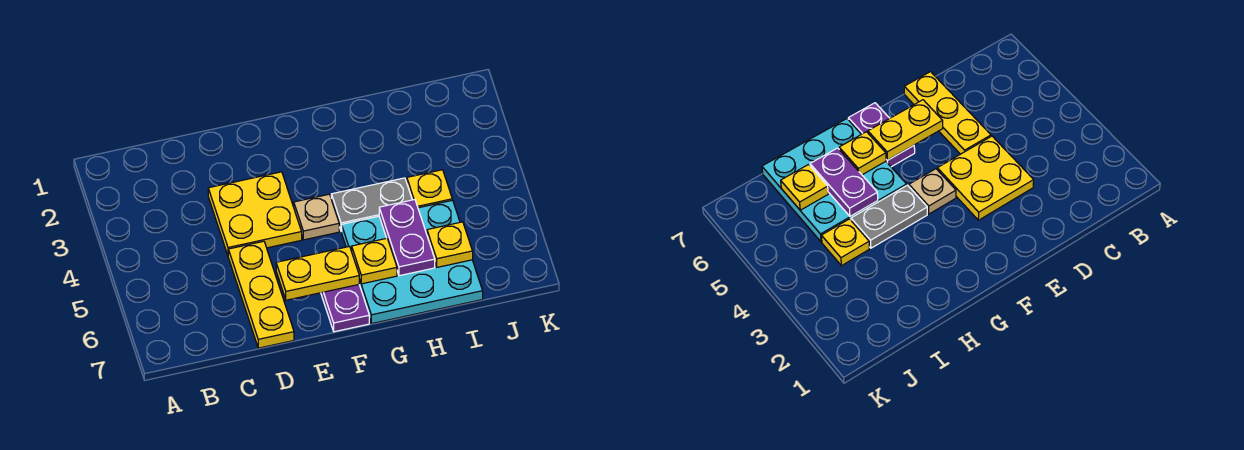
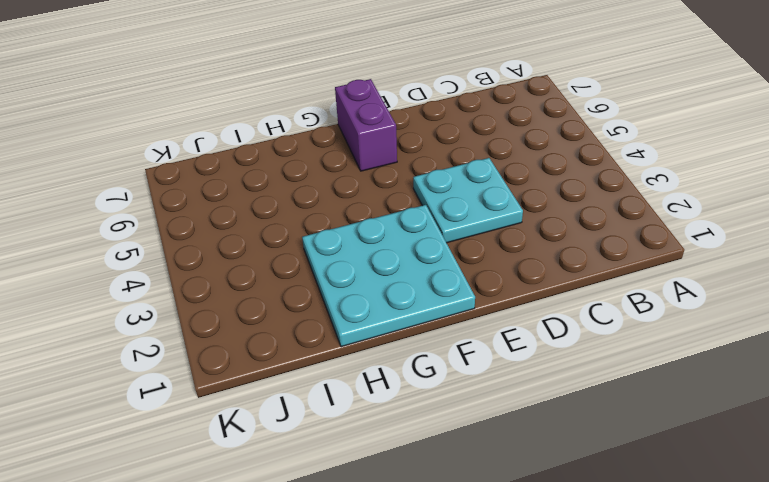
cyan 2x2 plate [413,158,523,243] -> yellow 2x2 plate [208,172,302,255]
cyan 3x3 plate [302,205,475,347] -> cyan 3x3 plate moved to [342,200,483,324]
purple 1x2 brick [335,79,397,171] -> purple 1x2 plate [321,285,369,332]
none -> yellow 1x3 plate [228,241,294,348]
none -> tan 1x1 plate [294,194,339,240]

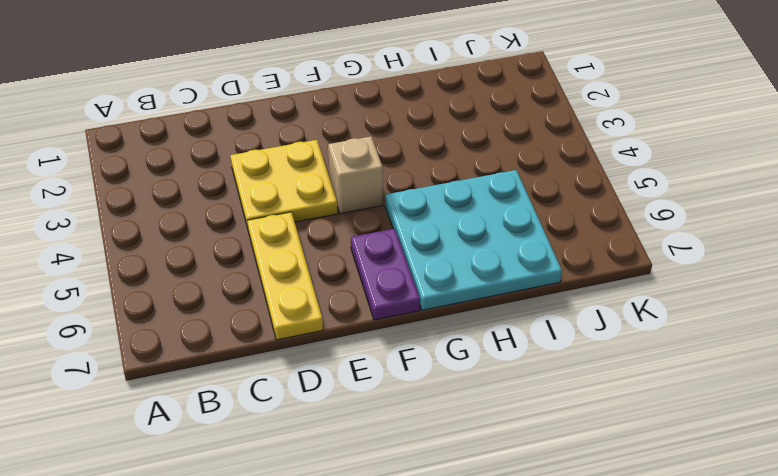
tan 1x1 brick [328,136,383,214] -> tan 1x1 plate [294,194,339,240]
none -> grey 1x2 plate [331,178,412,232]
none -> yellow 1x1 plate [407,170,452,208]

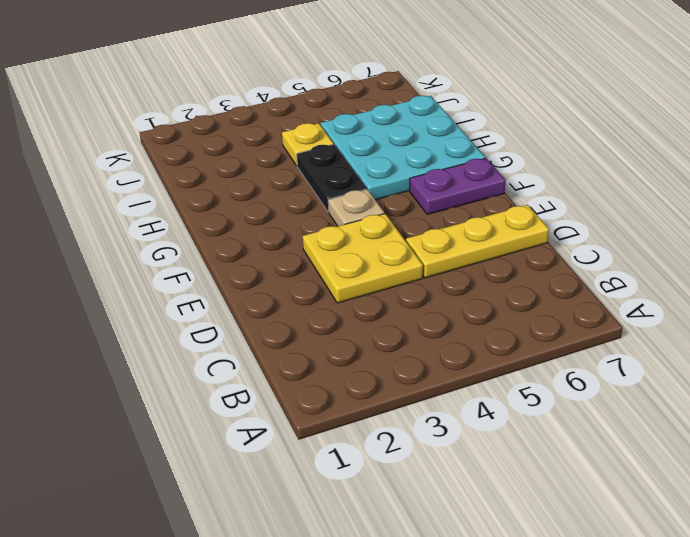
black 1x2 plate [297,144,367,212] -> grey 1x2 plate [331,178,412,232]
none -> yellow 1x2 plate [276,246,359,300]
none -> yellow 1x1 plate [352,238,397,284]

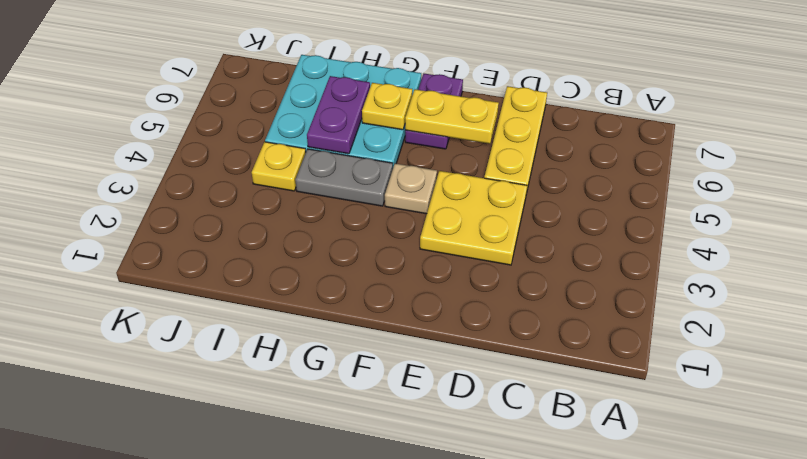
none -> yellow 1x1 plate [427,222,473,267]

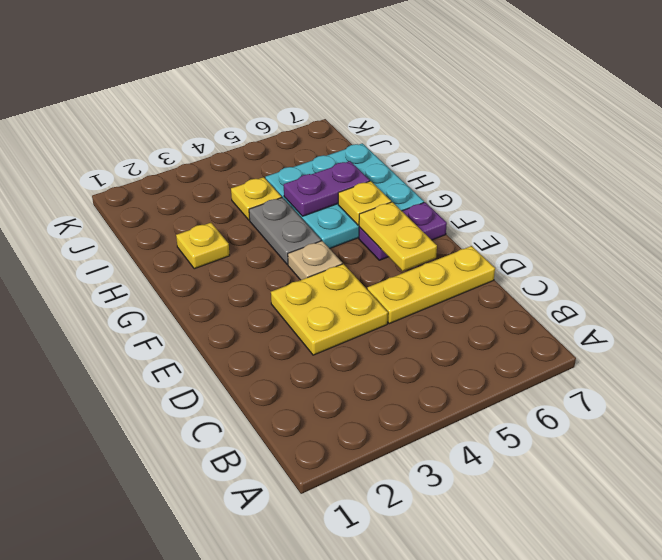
yellow 1x1 plate [176,223,230,269] -> yellow 1x1 plate moved to [427,222,473,267]

